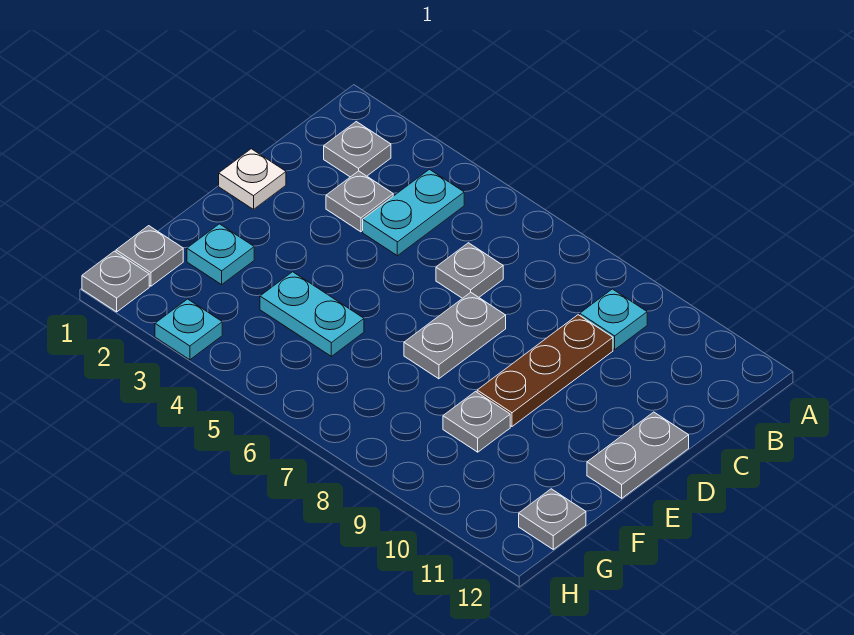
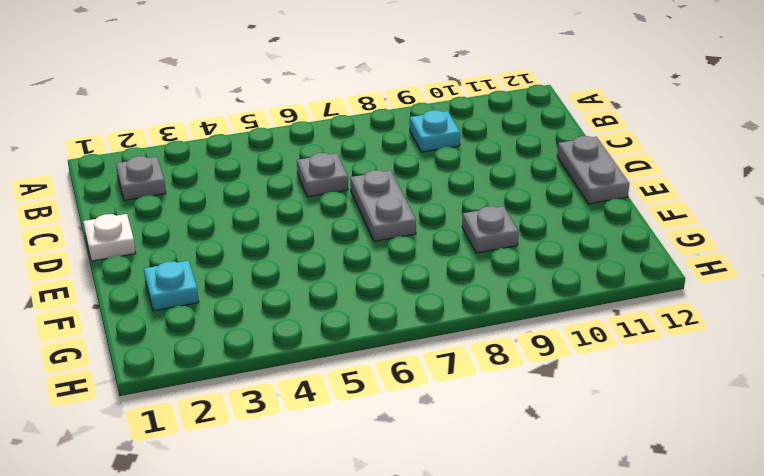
none -> cyan 1x2 plate [363,169,464,256]
none -> grey 1x1 plate [326,171,393,232]
none -> brown 1x3 plate [477,315,613,426]

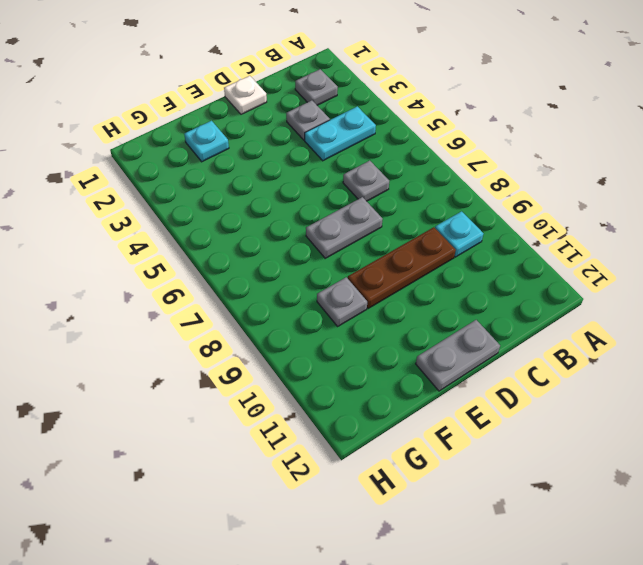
none -> cyan 1x2 plate [260,272,364,356]
none -> grey 1x1 plate [116,226,183,286]
none -> grey 1x1 plate [519,489,586,549]

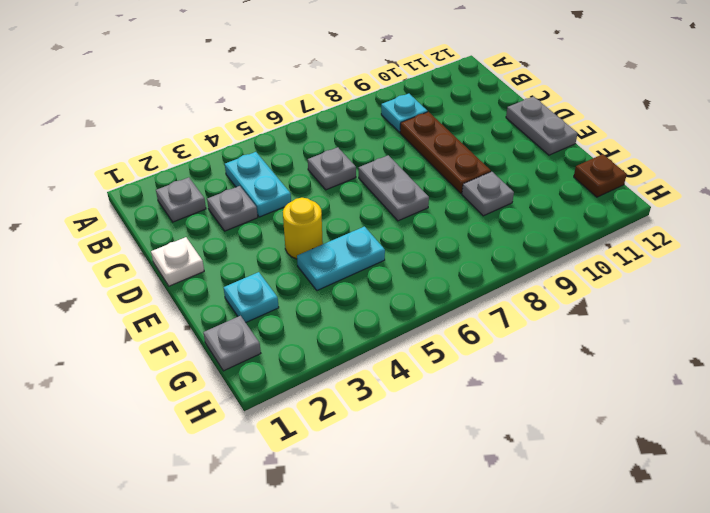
yellow 1x1 round brick [283,198,323,259] -> none
brown 1x1 plate [574,154,627,197] -> grey 1x1 plate [519,489,586,549]
none -> grey 1x1 plate [82,251,149,312]
none -> cyan 1x1 plate [155,299,222,360]

